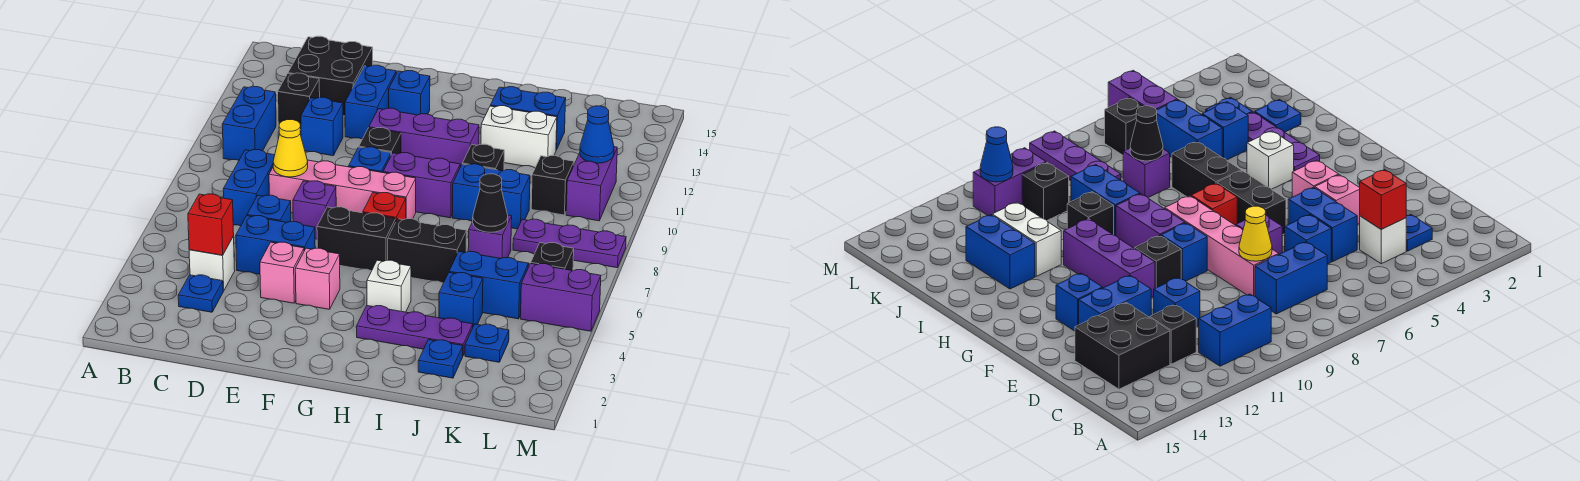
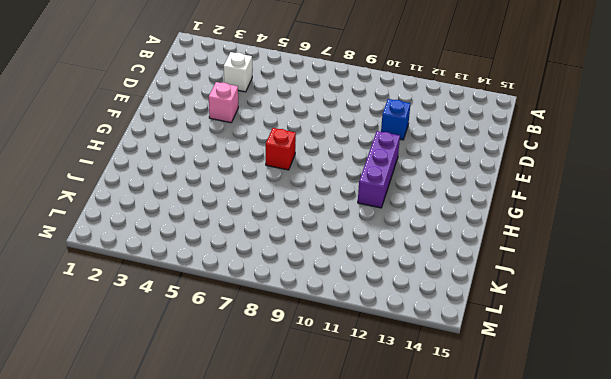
none -> blue 1x2 brick [222,86,276,160]
none -> blue 1x1 plate [178,275,223,312]
none -> blue 1x2 brick [223,150,275,226]
none -> black 1x1 brick [278,73,320,130]

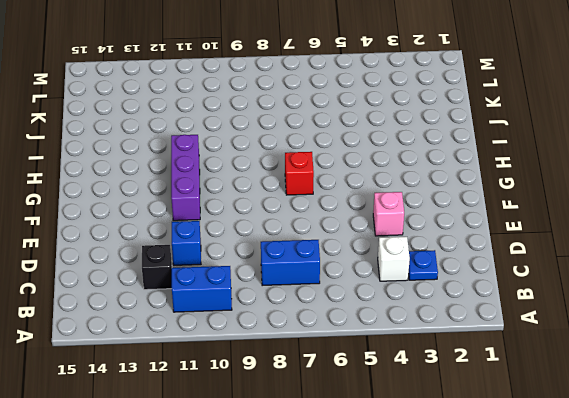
none -> black 2x2 brick [288,36,373,116]
none -> blue 1x2 brick [236,216,315,274]
none -> blue 1x1 brick [247,195,291,222]
none -> pink 1x4 brick [269,160,416,219]

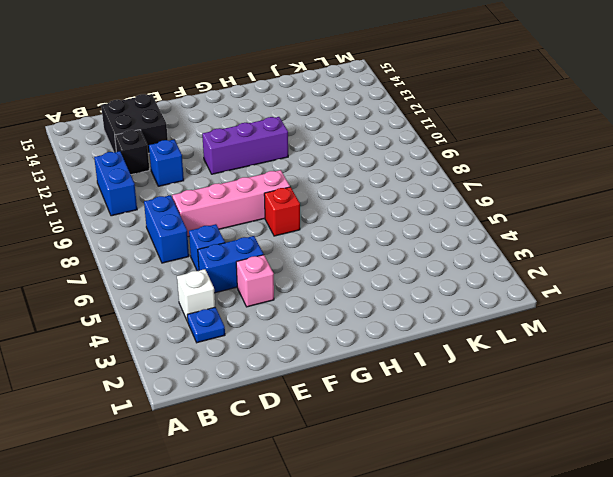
none -> purple 1x1 brick [293,181,336,239]
none -> blue 1x2 brick [345,65,396,139]
none -> pink 1x1 brick [295,248,340,309]
none -> black 1x2 brick [317,207,396,271]

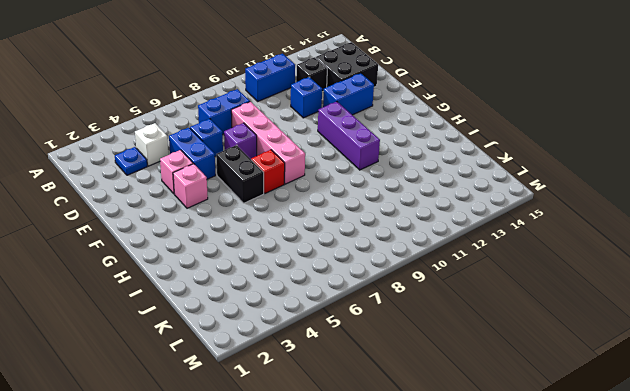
none -> blue 1x1 brick [349,147,391,173]
none -> black 1x1 brick [359,128,401,155]
none -> blue 1x1 brick [389,71,430,115]
none -> purple 1x2 brick [383,153,460,218]

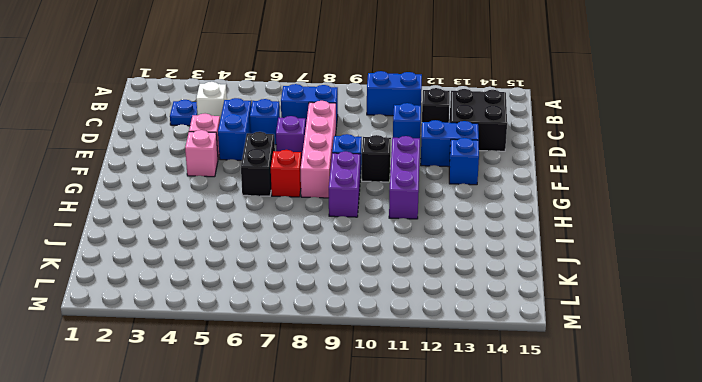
none -> purple 1x3 plate [356,306,473,355]
none -> white 1x1 brick [367,260,411,312]
none -> black 1x2 brick [388,219,467,283]
none -> blue 1x2 brick [453,164,530,229]

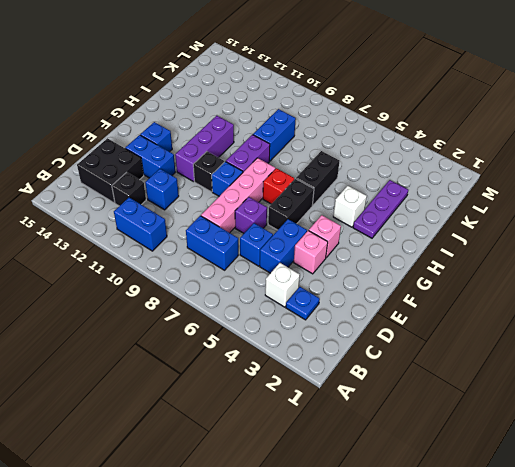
none -> black 1x1 brick [462,144,504,171]
none -> white 1x2 brick [481,106,557,168]
none -> blue 1x2 brick [490,87,566,150]
none -> blue 1x1 plate [418,340,463,378]

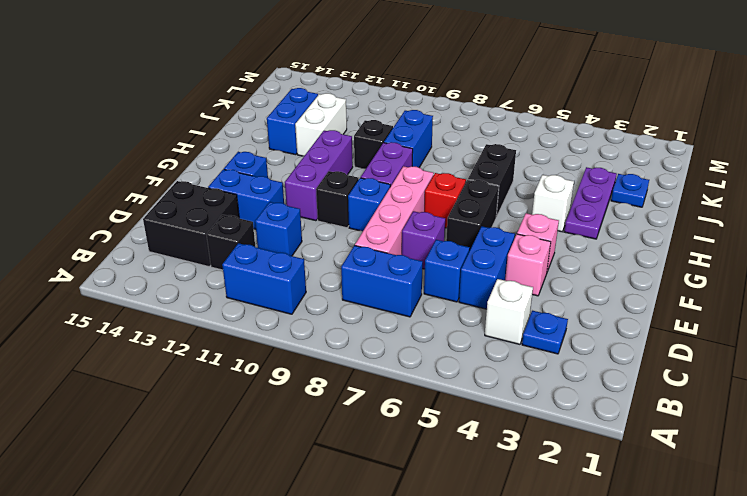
none -> blue 1x1 brick [439,273,483,326]
none -> blue 1x2 brick [449,251,529,319]
none -> purple 1x1 brick [468,215,512,258]
none -> blue 1x1 plate [465,324,509,362]

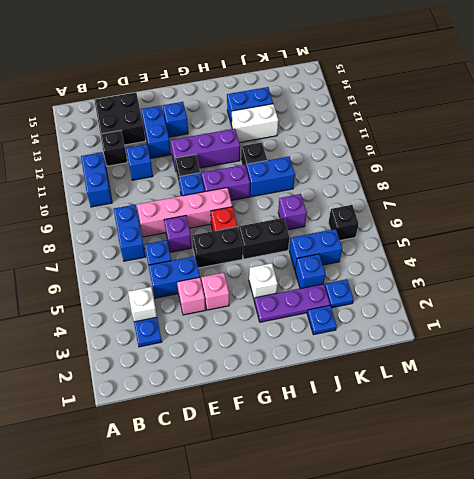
none -> purple 1x3 plate [513,219,626,268]
none -> black 1x1 brick [531,156,574,215]
none -> purple 1x2 brick [521,263,601,331]
none -> purple 1x2 brick [566,147,617,221]

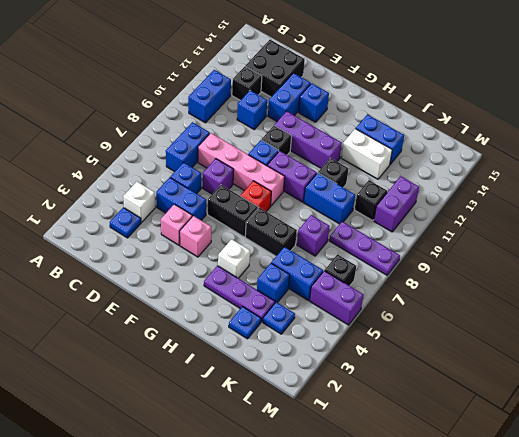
none -> red 1x1 brick [188,194,234,255]
none -> yellow 1x1 cone [273,120,308,177]
none -> black 1x1 cone [472,174,508,232]
none -> blue 1x1 cone [580,106,614,163]

